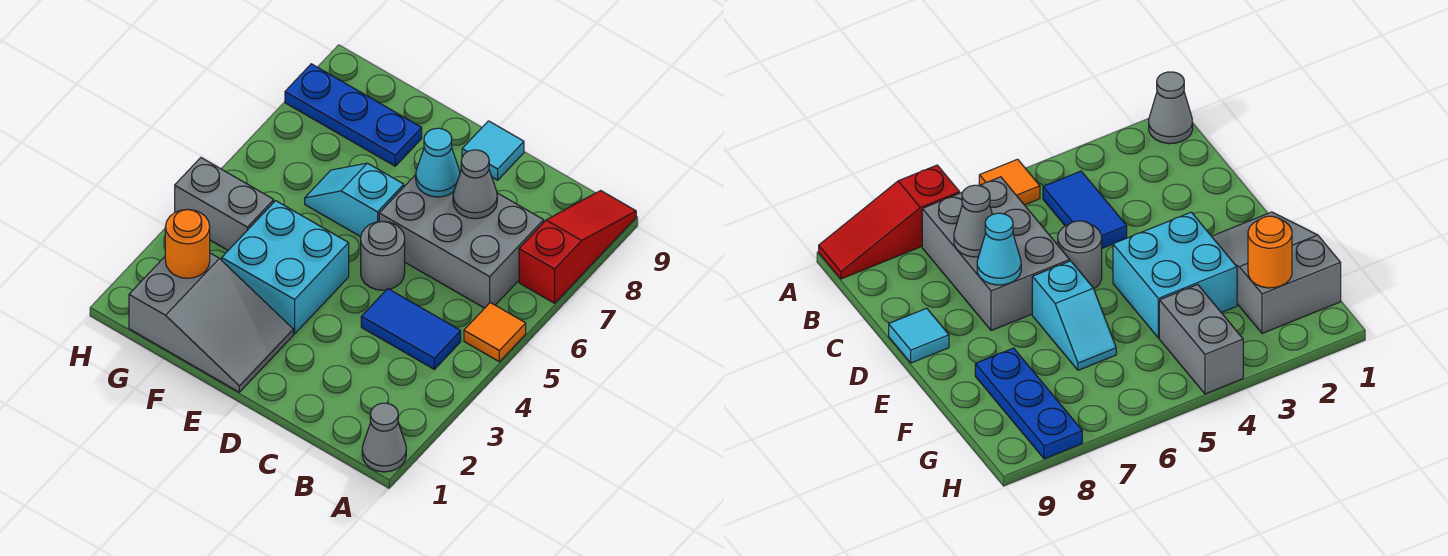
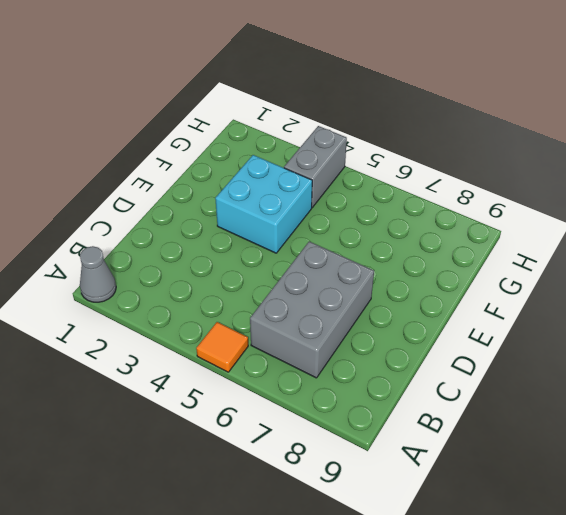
none -> red 1x3 slope [519,191,636,303]
none -> blue 1x2 tile [361,289,461,369]
none -> grey 1x1 round brick [361,221,405,290]

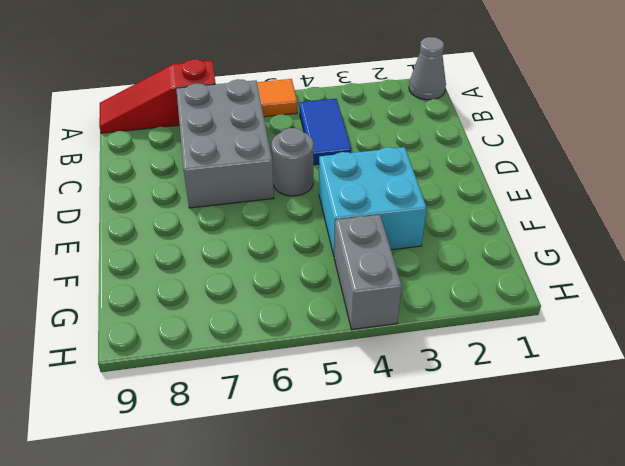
none -> cyan 1x1 tile [462,121,524,180]
none -> grey 2x3 slope [129,253,293,392]
none -> cyan 1x2 slope [305,163,404,237]

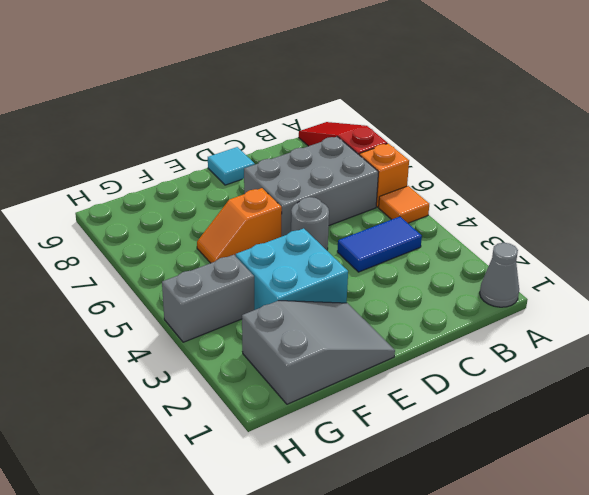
orange 1x1 brick [359,143,409,207] -> none
orange 1x2 slope [197,188,282,263] -> cyan 1x2 slope [305,163,404,237]
none -> blue 1x3 plate [285,64,422,166]
none -> grey 1x1 cone [453,150,497,219]
none -> cyan 1x1 cone [416,128,460,197]

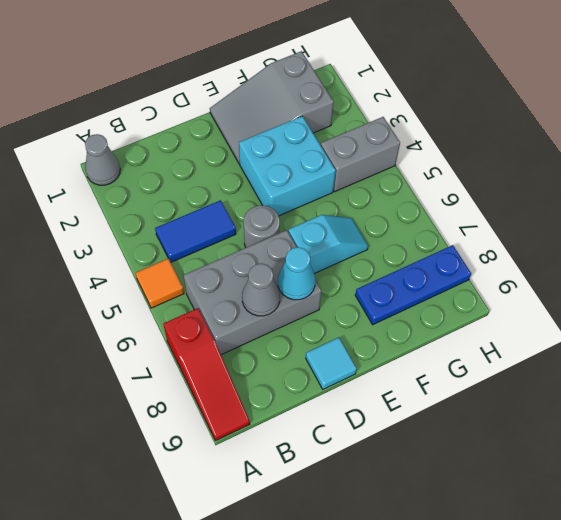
none -> orange 1x1 round brick [165,209,210,278]

